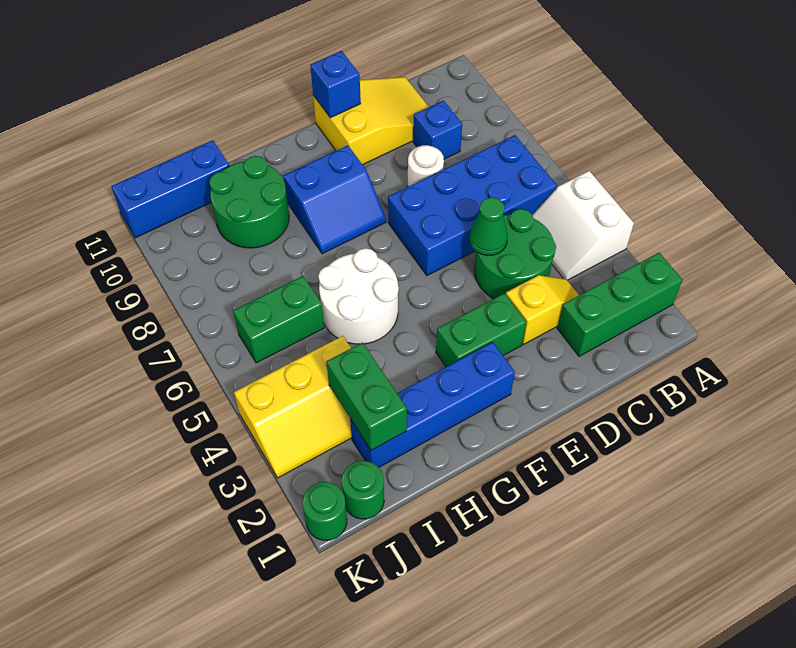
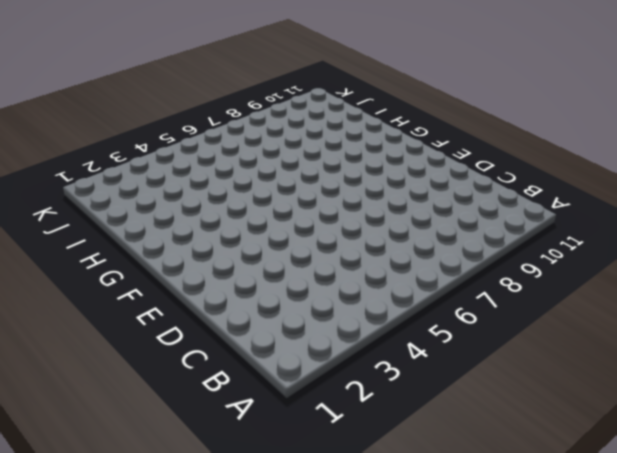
none -> green 1x3 brick [557,253,682,356]
none -> white 2x2 slope [532,171,634,280]
none -> blue 2x4 brick [388,135,557,275]

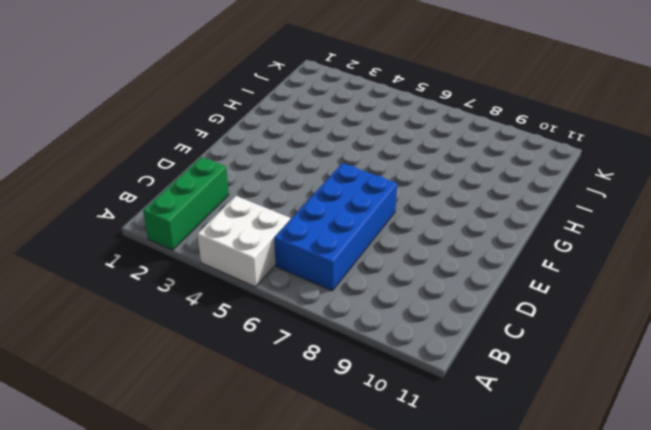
white 2x2 brick [197,196,290,287] -> white 2x2 slope [532,171,634,280]
none -> yellow 1x2 slope [506,275,579,345]
none -> green 2x2 round brick [474,209,556,298]
none -> blue 1x1 brick [413,101,462,159]

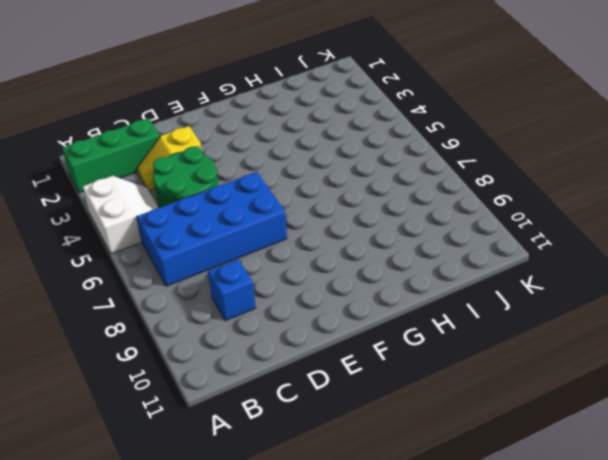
none -> yellow 2x3 slope [313,77,429,165]
none -> white 1x1 round brick [408,145,444,187]
none -> green 1x2 brick [436,293,526,367]

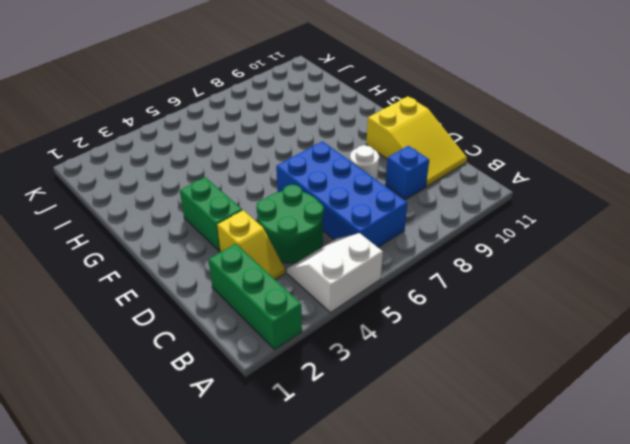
none -> blue 1x4 brick [350,342,515,467]
none -> blue 2x2 slope [283,145,386,254]
none -> white 2x2 round brick [318,248,399,344]

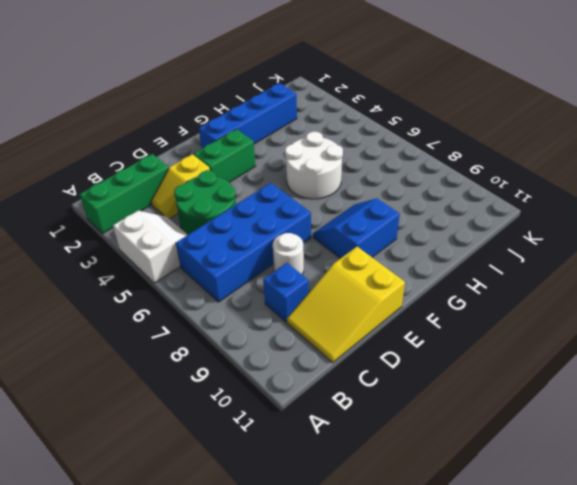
none -> green 2x2 round brick [209,156,289,248]
none -> yellow 2x3 slope [234,336,352,478]
none -> green 1x2 brick [233,276,324,363]

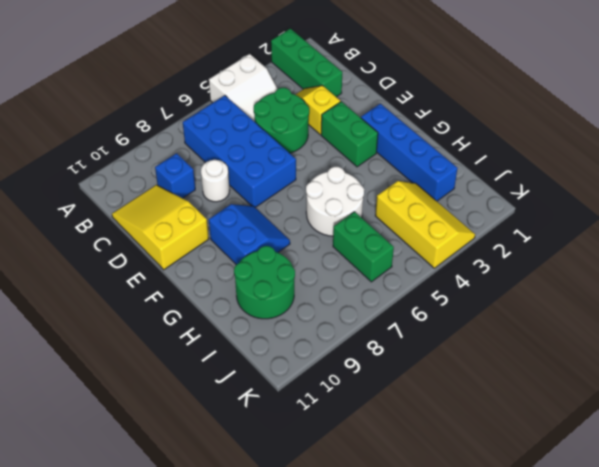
none -> blue 1x3 brick [111,140,229,238]
none -> green 1x1 round brick [342,461,384,519]
none -> green 1x1 round brick [303,482,347,540]

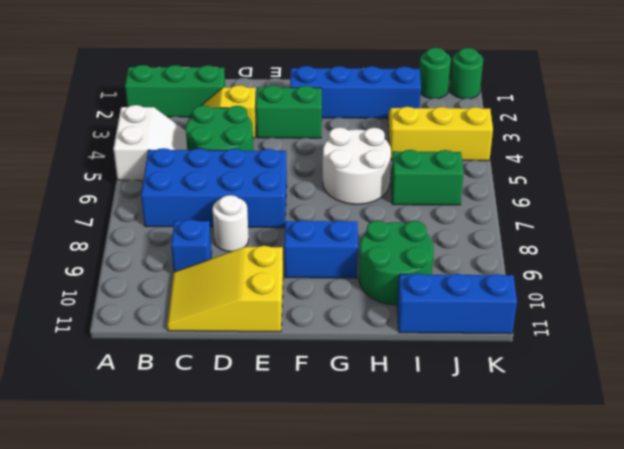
none -> green 1x1 cone [470,197,508,256]
none -> blue 1x1 brick [310,51,361,118]
none -> green 1x2 brick [326,343,407,450]

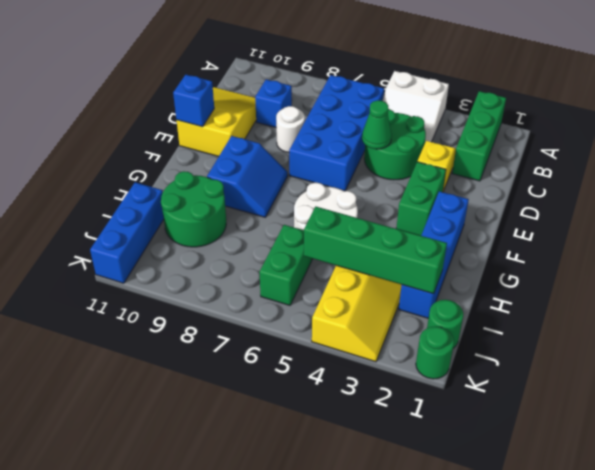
green 1x4 brick [304,207,447,294] -> green 1x2 brick [326,343,407,450]

